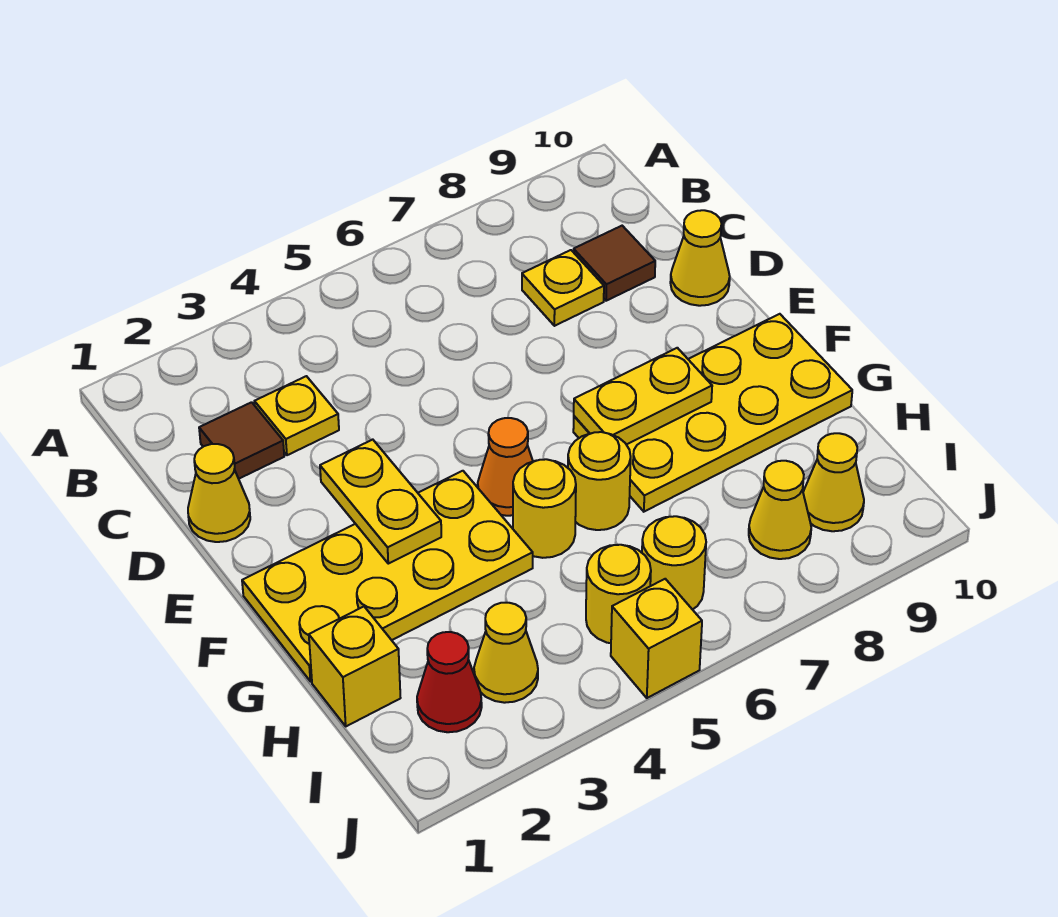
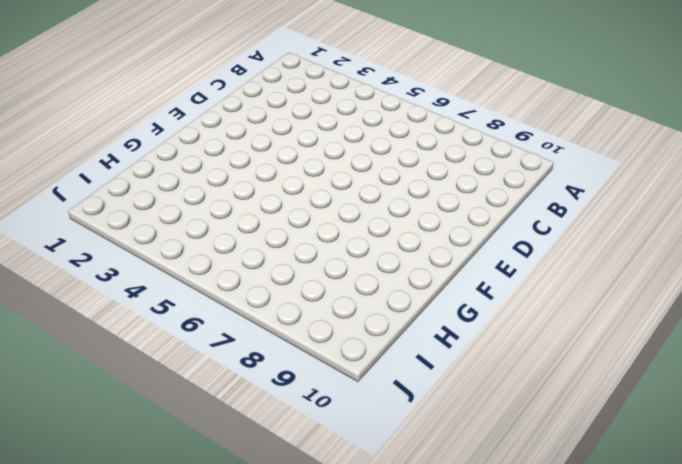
none -> brown 1x1 tile [199,402,284,479]
none -> yellow 1x1 plate [254,376,339,455]
none -> yellow 1x1 plate [522,250,604,326]

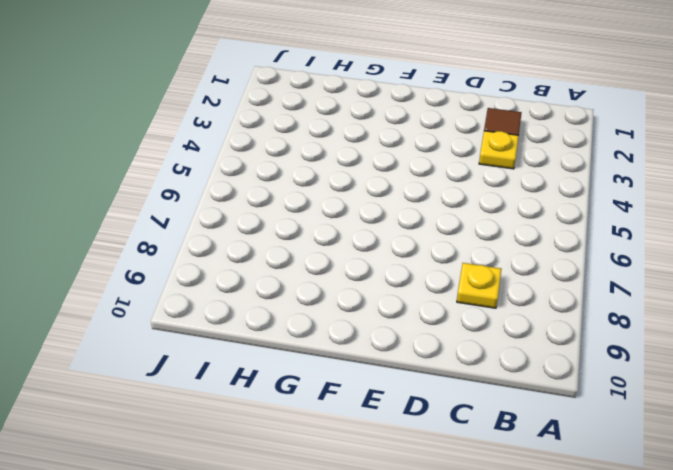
none -> brown 1x1 tile [574,226,655,301]
none -> yellow 1x1 cone [188,444,250,542]
none -> yellow 1x1 cone [670,210,730,306]

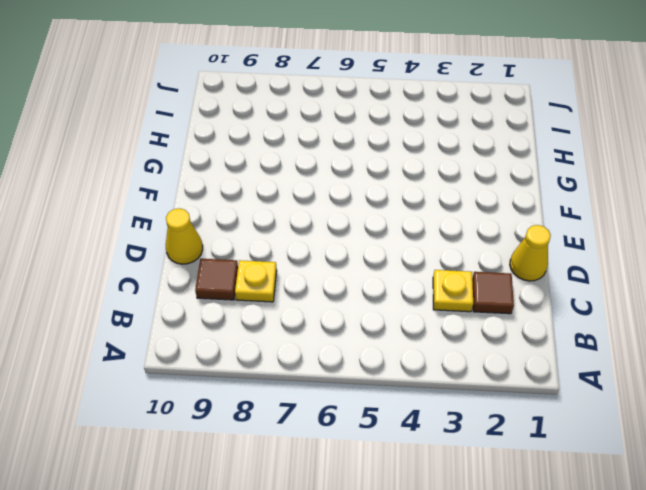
none -> yellow 2x4 plate [242,471,533,682]
none -> orange 1x1 cone [478,418,533,516]
none -> yellow 2x4 plate [573,314,852,512]

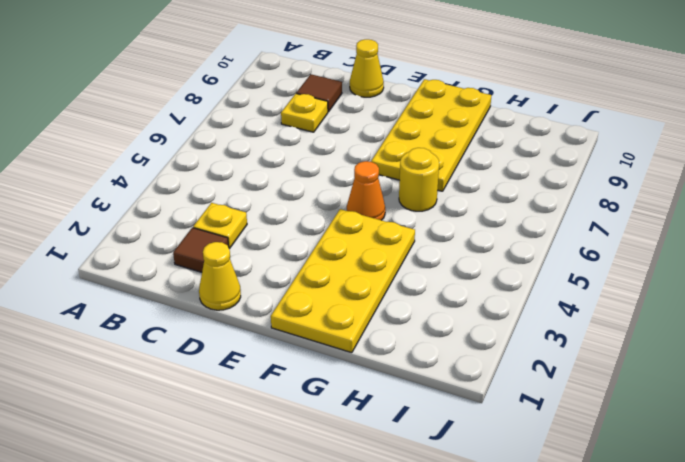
none -> yellow 1x1 round brick [513,459,576,558]
none -> yellow 1x1 brick [309,607,400,726]
none -> red 1x1 cone [417,632,482,732]

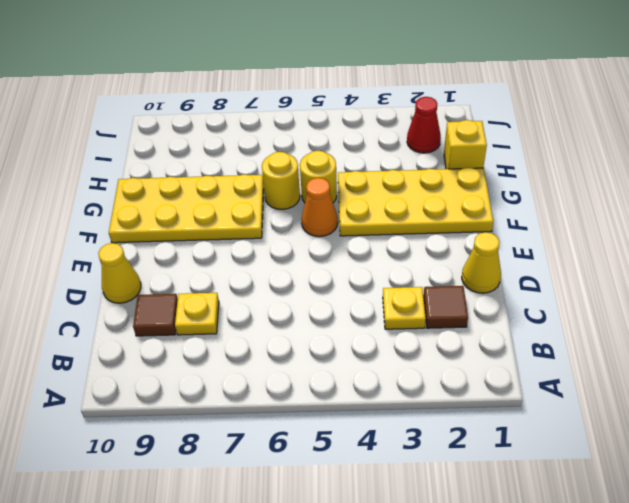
none -> yellow 1x1 cone [474,603,538,703]
none -> yellow 1x1 round brick [586,545,651,643]
none -> yellow 1x1 round brick [642,516,706,610]

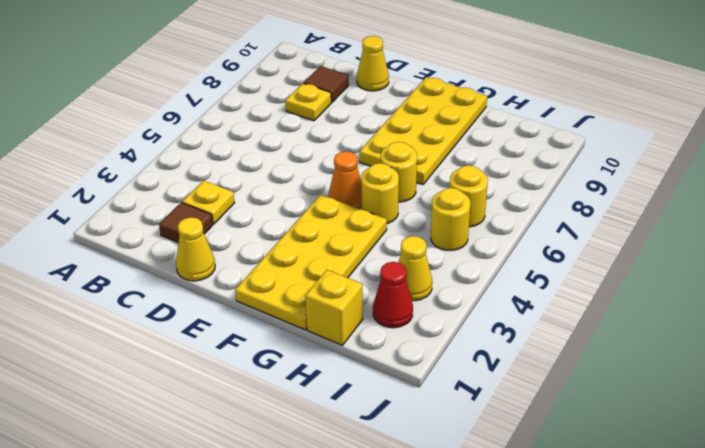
none -> yellow 1x1 cone [749,461,811,559]
none -> yellow 1x1 cone [803,433,864,531]
none -> yellow 1x1 brick [611,579,702,698]

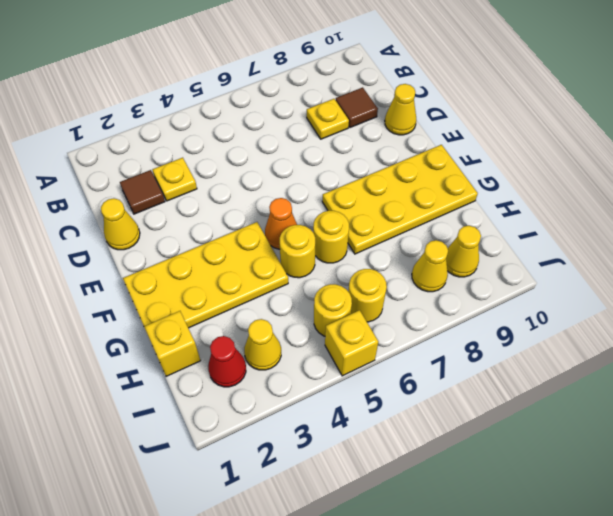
none -> yellow 1x2 plate [320,440,441,564]
none -> yellow 1x2 plate [574,348,712,445]

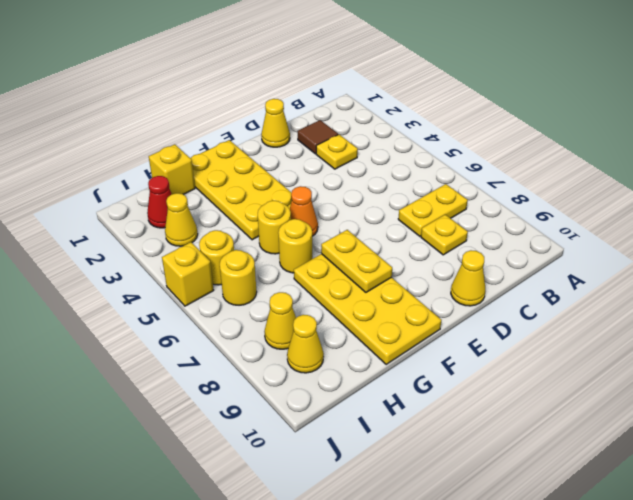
yellow 1x2 plate [398,184,468,236] -> yellow 1x2 plate moved to [320,440,441,564]
none -> brown 1x1 tile [574,226,655,301]

